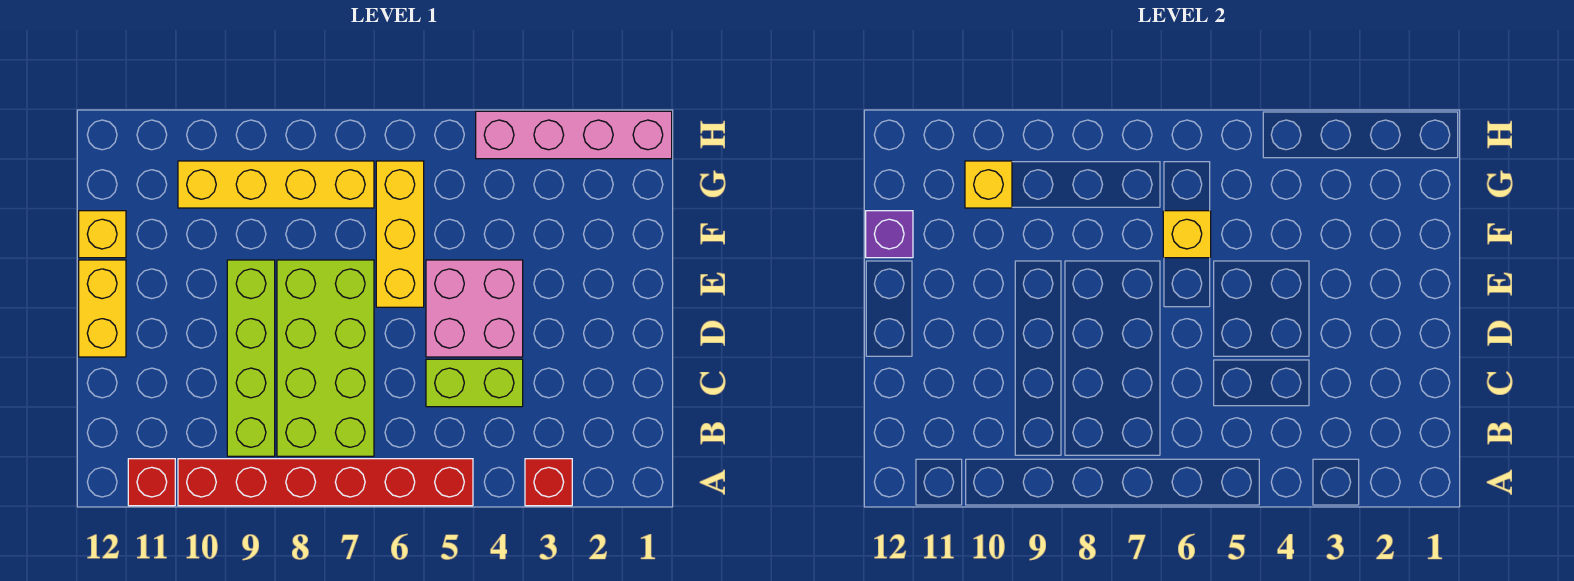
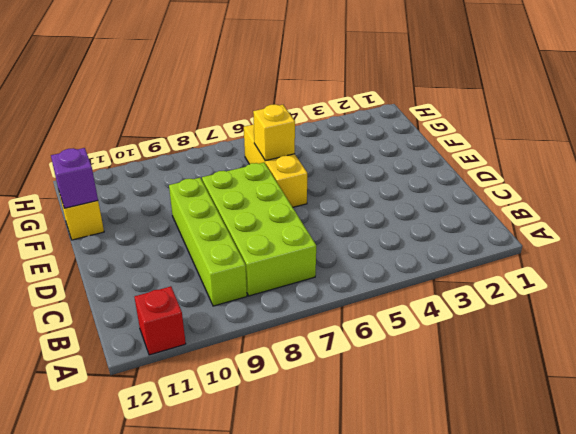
none -> red 1x1 brick [525,459,572,506]
none -> red 1x6 brick [178,459,473,506]
none -> lime 1x2 brick [426,359,523,407]

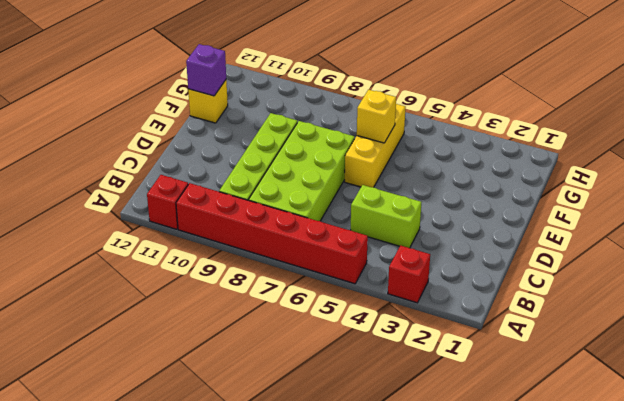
none -> pink 2x2 brick [426,260,523,357]
none -> yellow 1x2 brick [79,260,126,357]
none -> yellow 1x4 brick [178,161,374,208]

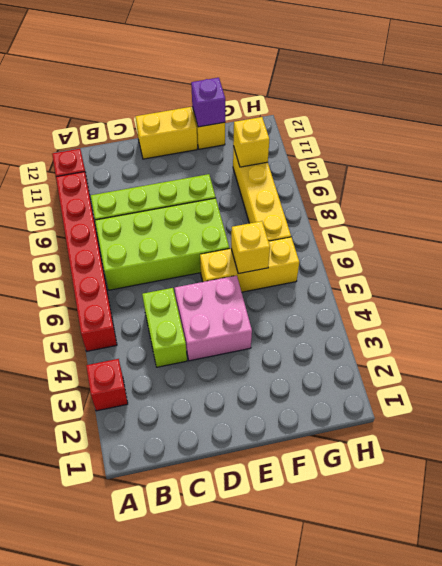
none -> pink 1x4 brick [476,111,672,159]

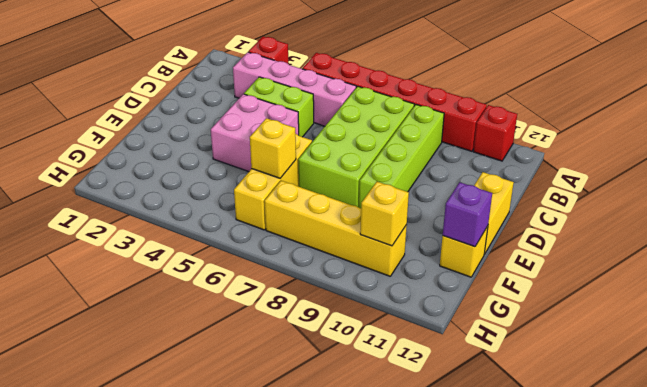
pink 1x4 brick [233,52,356,126] -> pink 1x4 brick moved to [476,111,672,159]

